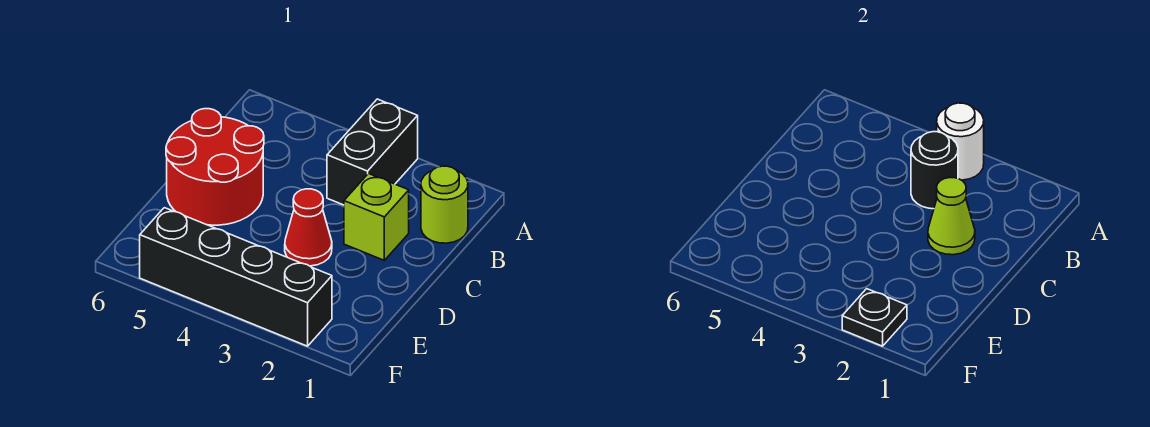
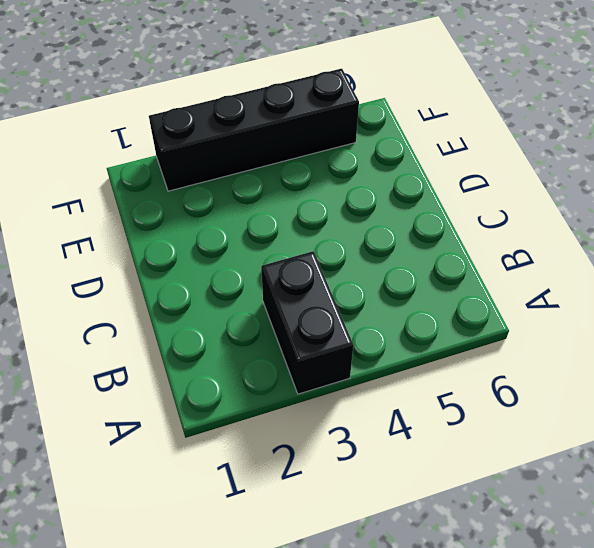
none -> lime 1x1 round brick [421,166,468,243]
none -> lime 1x1 brick [344,174,409,260]

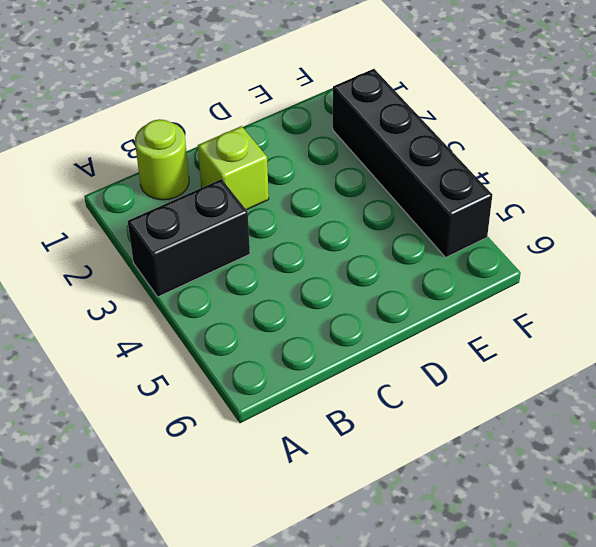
none -> red 2x2 round brick [166,109,264,225]
none -> red 1x1 cone [285,189,332,266]

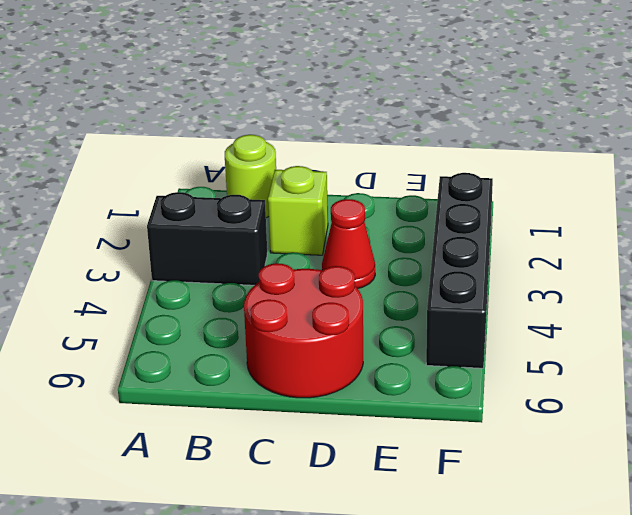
none -> white 1x1 round brick [937,103,984,180]
none -> black 1x1 round brick [911,132,958,209]

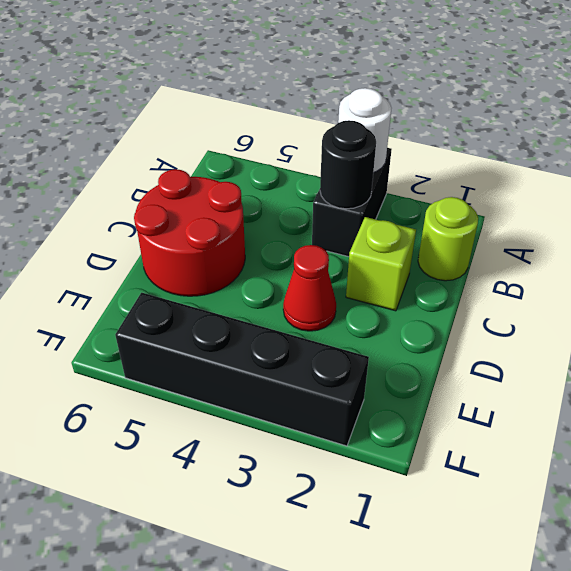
none -> lime 1x1 cone [928,178,975,255]
none -> black 1x1 plate [842,289,907,346]

